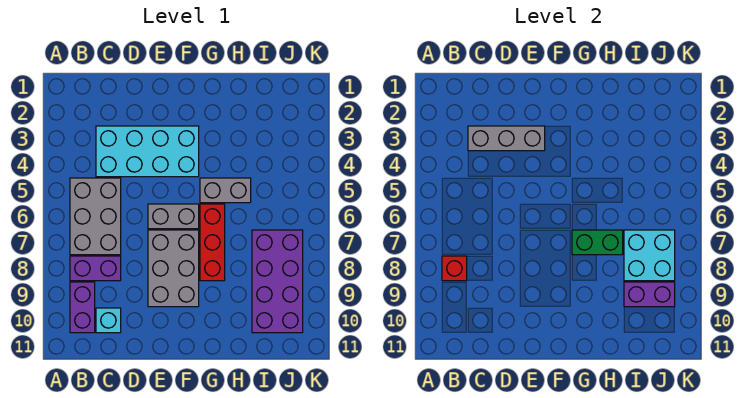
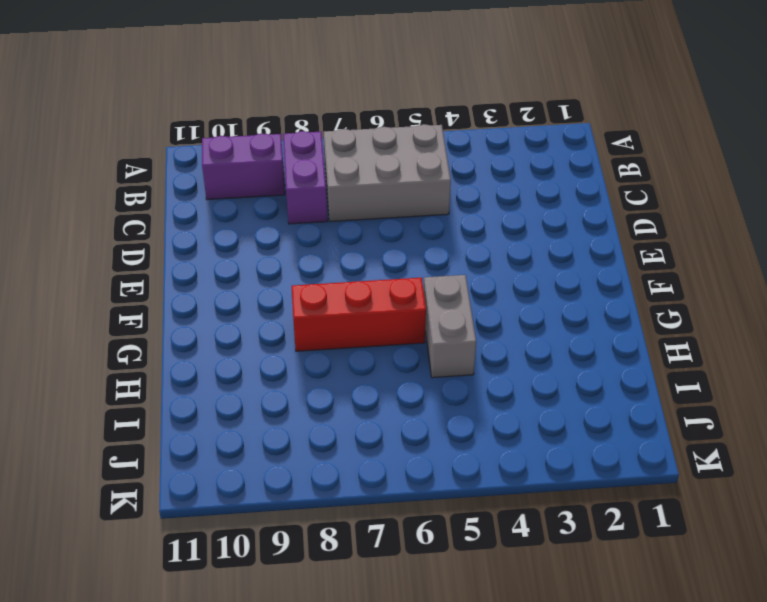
none -> cyan 2x4 brick [96,126,199,177]
none -> cyan 1x1 brick [96,308,121,333]
none -> grey 1x2 brick [148,204,199,229]

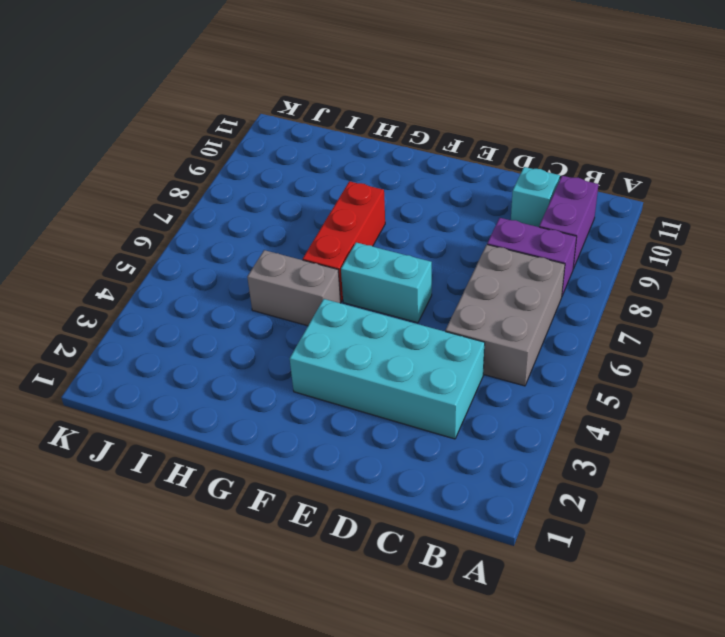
cyan 1x2 brick [341,243,432,323] -> grey 1x2 brick [148,204,199,229]
none -> grey 2x3 brick [148,230,199,307]
none -> purple 2x4 brick [252,230,303,333]
none -> red 1x1 brick [442,256,467,281]

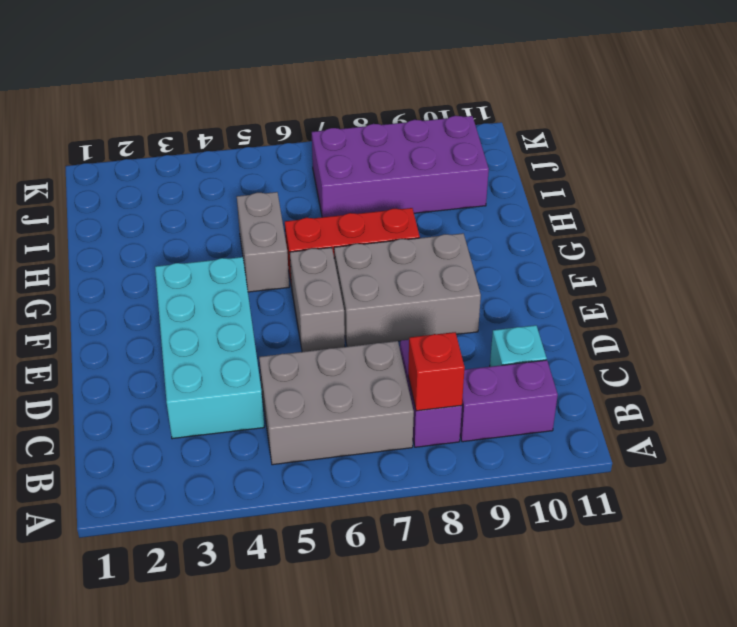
none -> grey 1x3 brick [468,126,545,151]
none -> green 1x2 brick [572,230,623,255]
none -> cyan 2x2 brick [624,230,675,281]

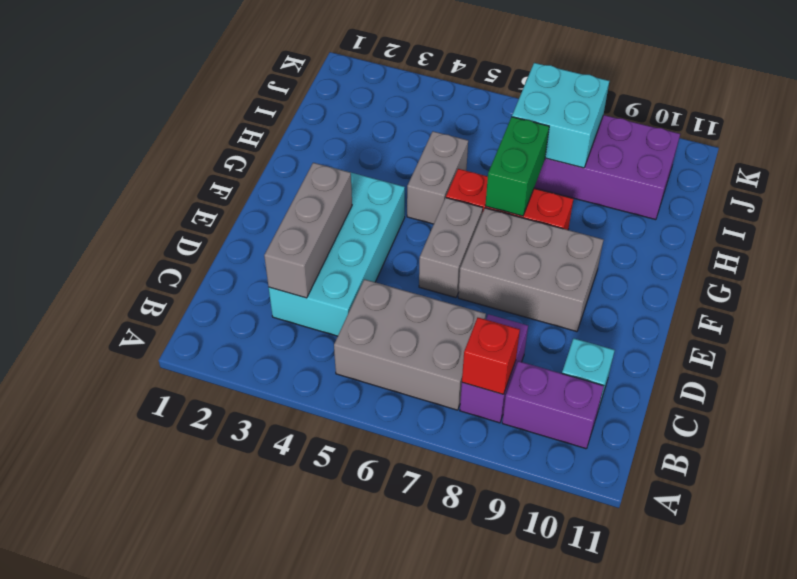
none -> purple 1x2 brick [624,282,675,307]

